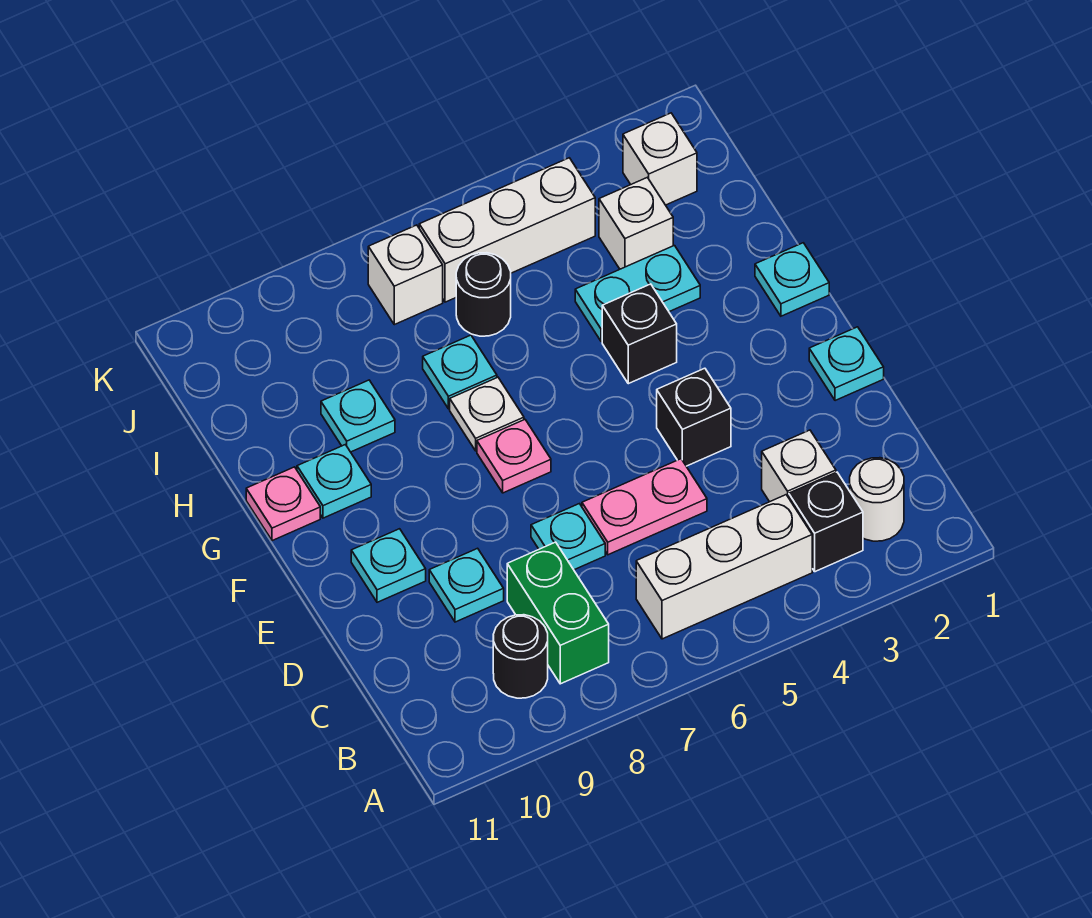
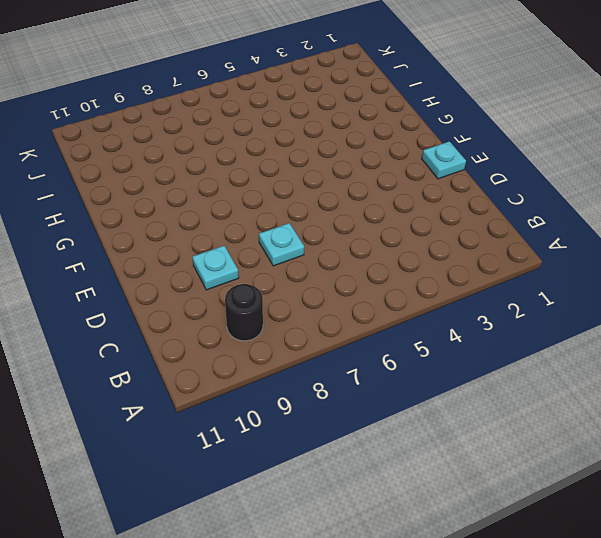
none -> white 1x1 round brick [850,458,904,541]
none -> black 1x1 brick [789,472,863,572]
none -> white 1x3 brick [636,495,812,639]

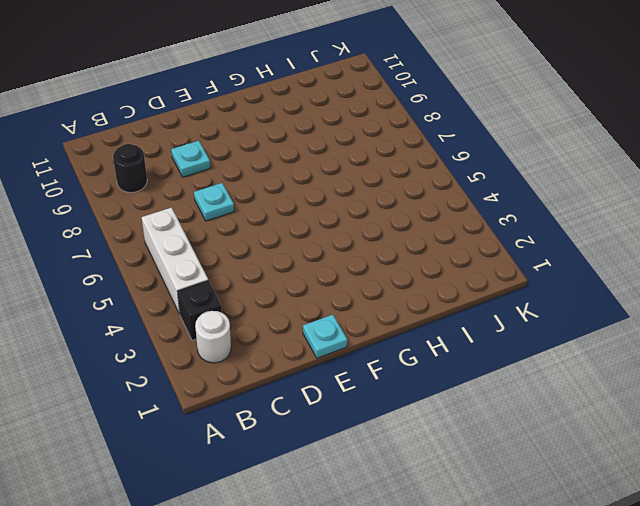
none -> green 1x2 brick [507,542,609,684]
none -> white 1x1 brick [762,430,836,502]
none -> pink 1x2 plate [582,459,707,555]

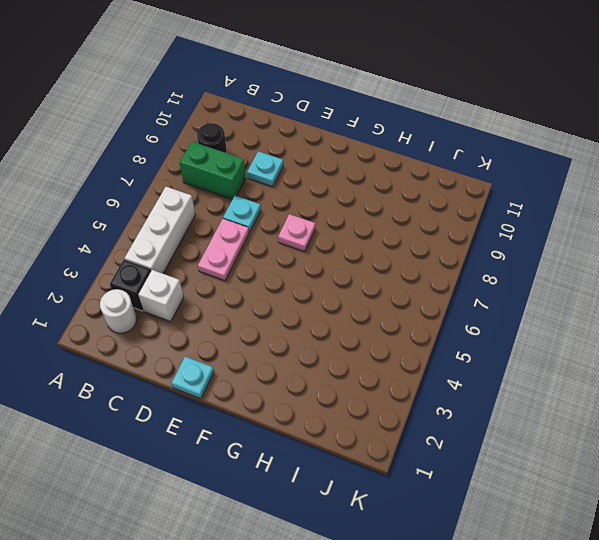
none -> black 1x1 brick [657,368,731,466]
none -> cyan 1x1 plate [351,529,426,602]
none -> cyan 1x1 plate [755,243,829,316]

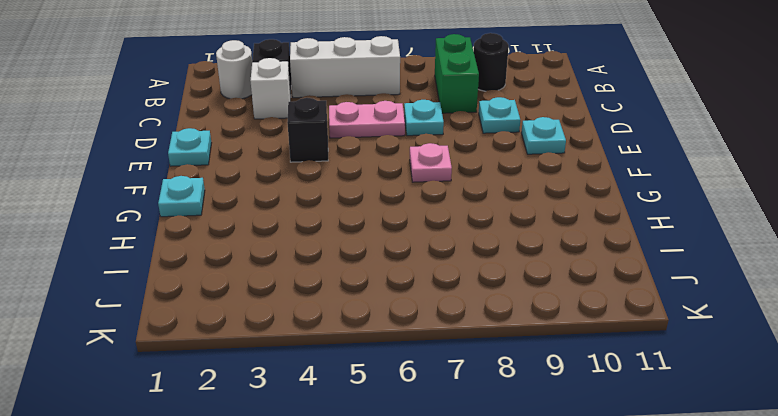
none -> black 1x1 brick [602,284,677,384]
none -> white 1x1 plate [450,377,524,451]
none -> cyan 1x1 plate [297,445,371,518]

